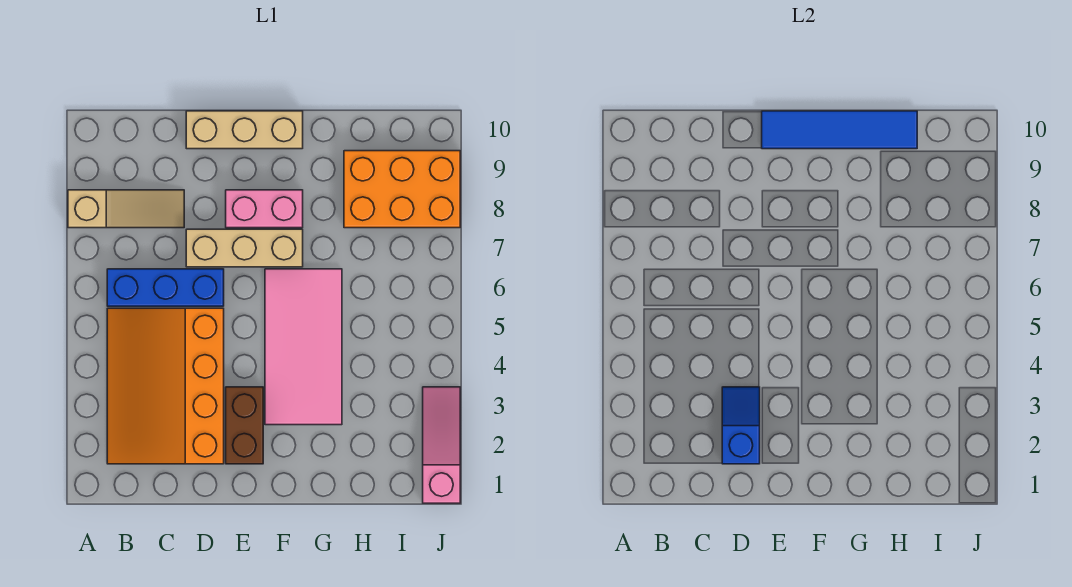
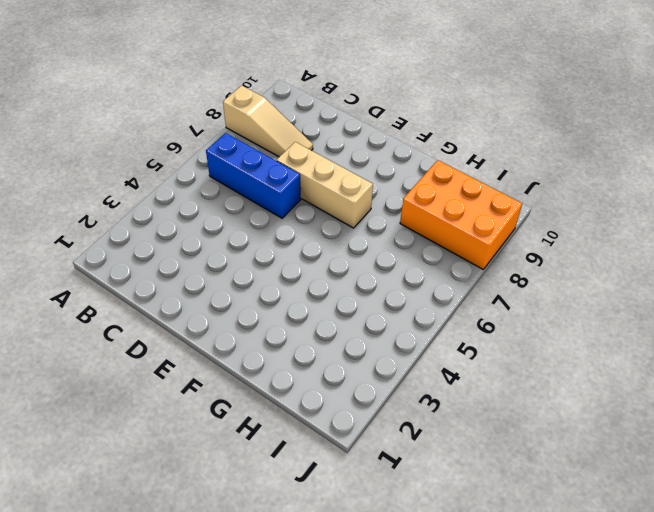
none -> orange 3x4 slope [107,308,224,464]
none -> tan 1x3 brick [186,111,303,149]
none -> brown 1x2 brick [226,387,263,464]

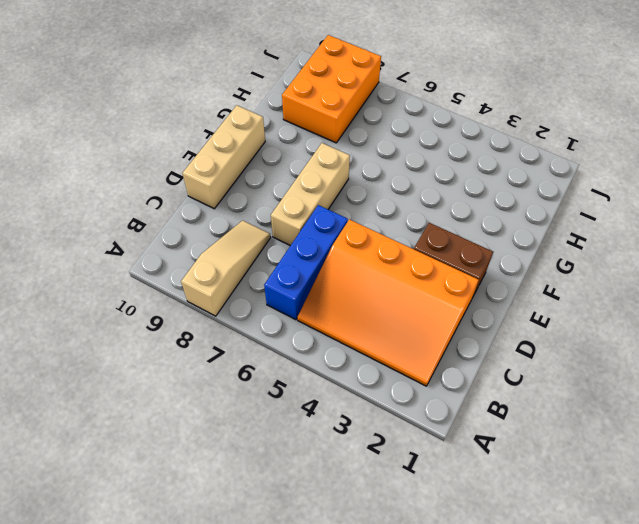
none -> pink 1x2 brick [226,190,303,228]
none -> pink 2x4 tile [265,269,342,425]
none -> pink 1x3 slope [423,387,460,503]

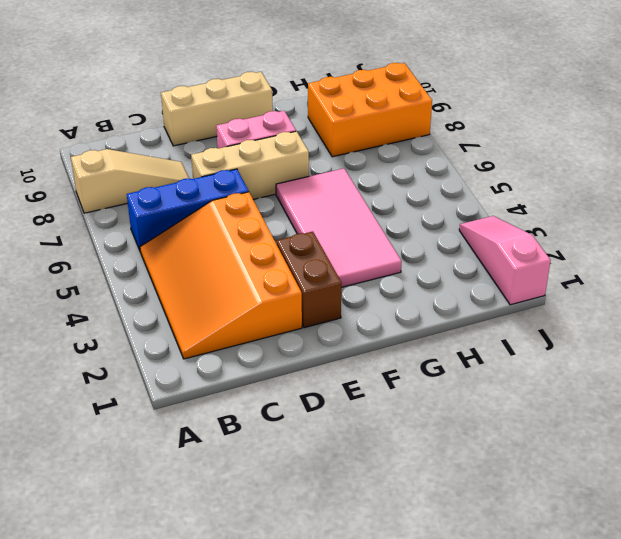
none -> blue 1x2 slope [722,387,760,464]
none -> blue 1x4 tile [762,111,917,149]

